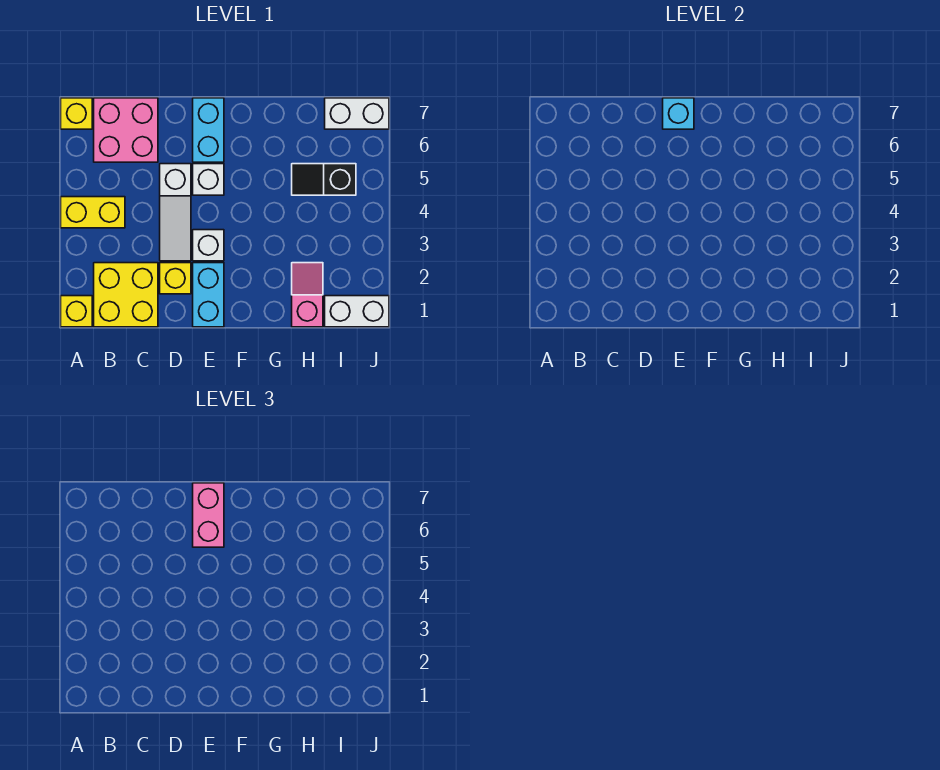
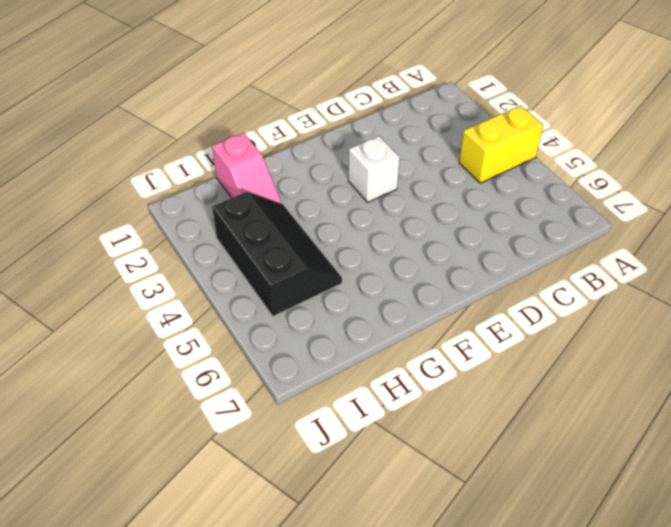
black 2x3 slope [212,192,342,316] -> black 1x2 slope [292,164,356,195]
none -> yellow 1x1 brick [61,296,92,327]
none -> yellow 1x1 brick [61,98,92,129]
none -> yellow 2x2 brick [94,263,158,327]

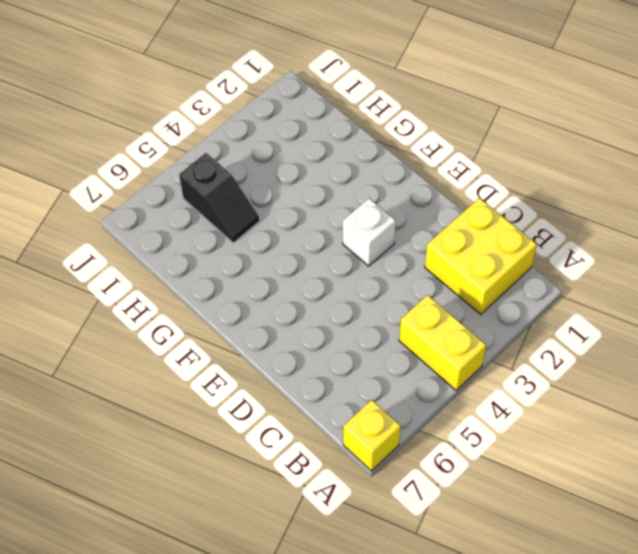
none -> yellow 1x1 brick [61,296,92,327]
none -> pink 2x2 brick [94,98,158,162]
none -> yellow 1x1 brick [160,263,191,294]

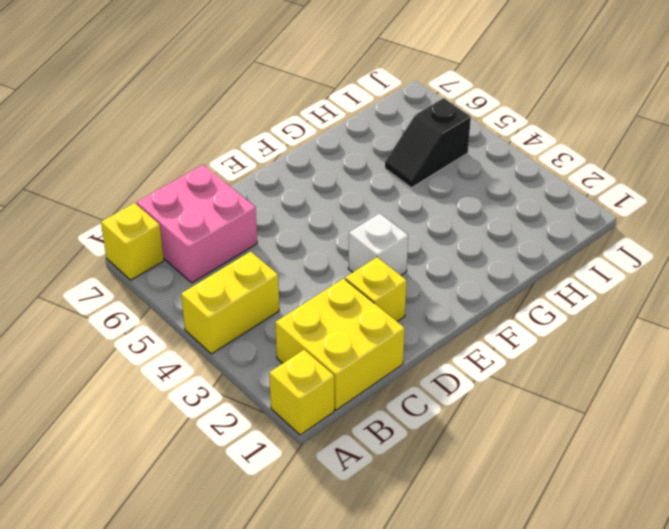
none -> white 1x3 slope [160,164,191,261]
none -> cyan 1x2 brick [193,263,224,327]
none -> white 1x1 brick [193,164,224,195]

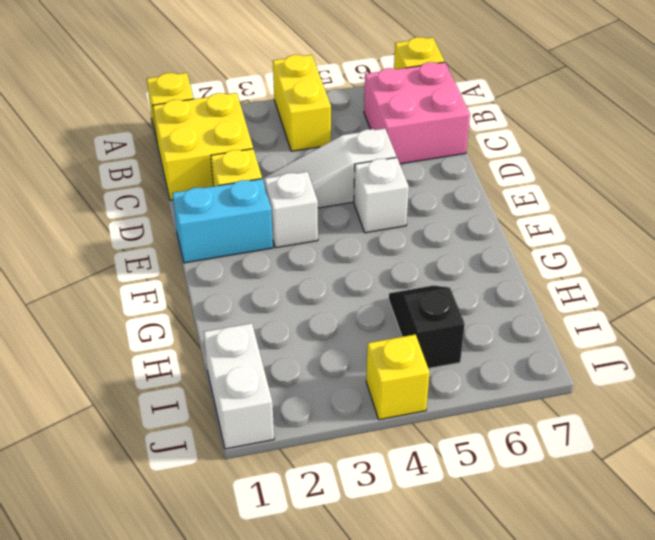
yellow 1x1 brick [366,334,430,420] -> none
none -> cyan 1x2 brick [193,98,224,162]
none -> pink 1x2 slope [292,263,323,327]
none -> white 1x2 brick [325,98,389,129]

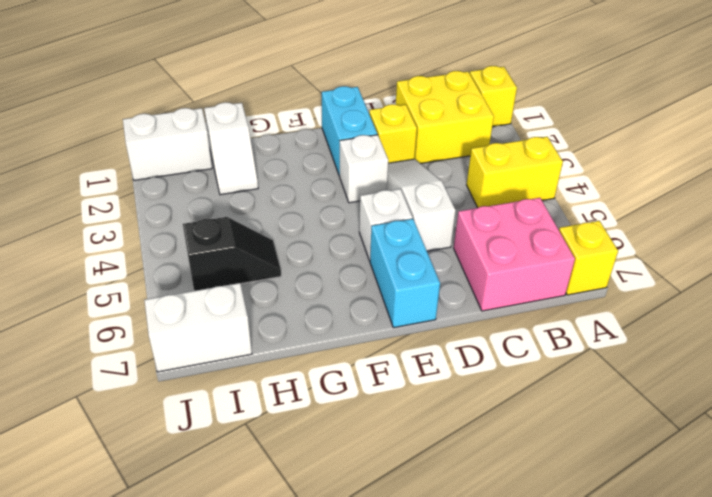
white 1x2 slope [204,102,258,195] -> pink 1x2 slope [292,263,323,327]
none -> cyan 1x1 brick [663,98,694,129]
none -> pink 1x2 brick [193,483,224,547]

